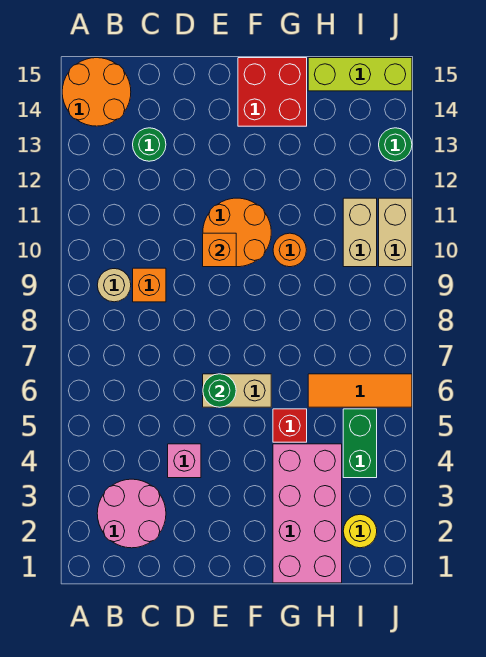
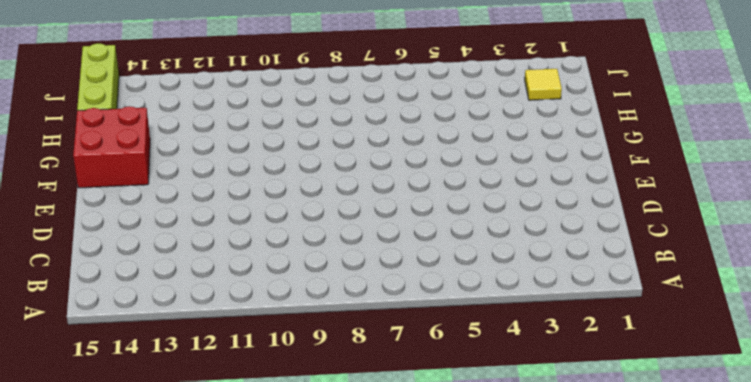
yellow 1x1 tile [525,69,562,100] -> yellow 1x1 round brick [343,514,377,548]
none -> orange 2x2 round brick [62,58,131,126]
none -> pink 2x2 round brick [97,479,166,548]
none -> tan 1x1 round brick [97,269,131,302]

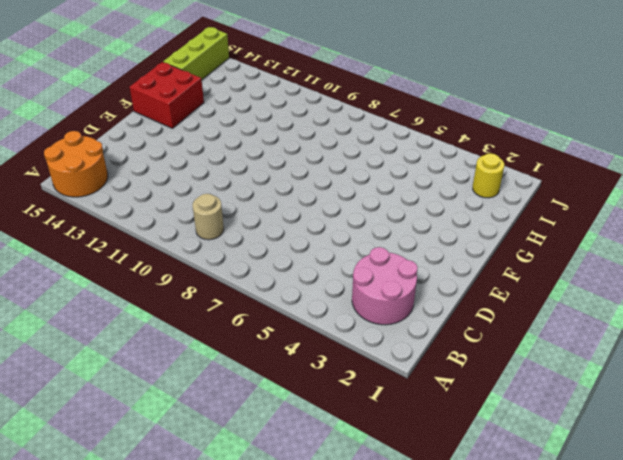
none -> orange 1x1 brick [133,268,166,302]
none -> green 1x1 round brick [133,128,166,161]
none -> pink 1x1 brick [168,444,201,478]

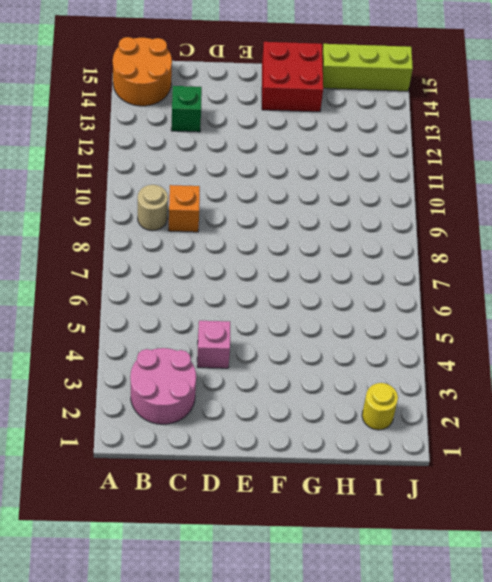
green 1x1 brick [171,86,202,132] -> green 1x1 round brick [133,128,166,161]
none -> tan 1x2 brick [203,374,271,407]
none -> orange 2x2 round brick [203,198,271,267]
none -> pink 2x4 brick [273,444,342,583]

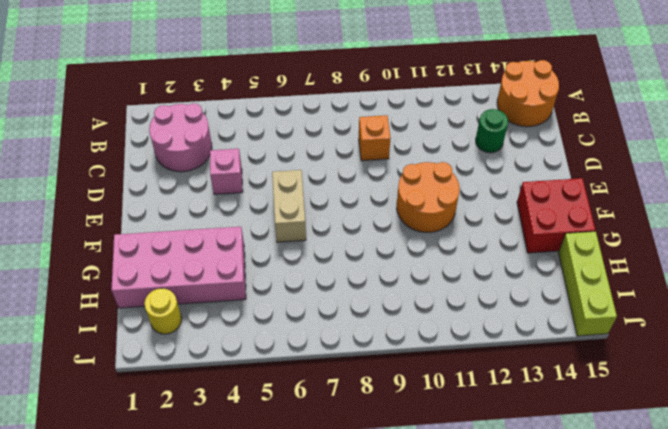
none -> tan 1x1 round brick [97,269,131,302]
none -> red 1x1 brick [273,409,307,442]
none -> orange 1x1 round brick [273,233,306,267]

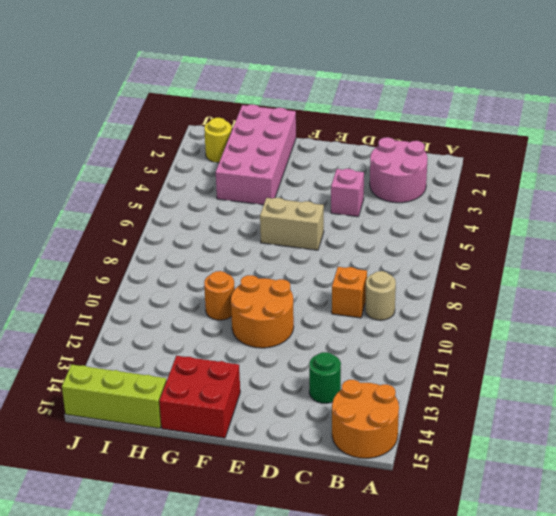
none -> red 1x1 brick [273,409,307,442]
none -> orange 1x3 tile [308,374,412,407]
none -> green 1x2 brick [343,409,377,478]

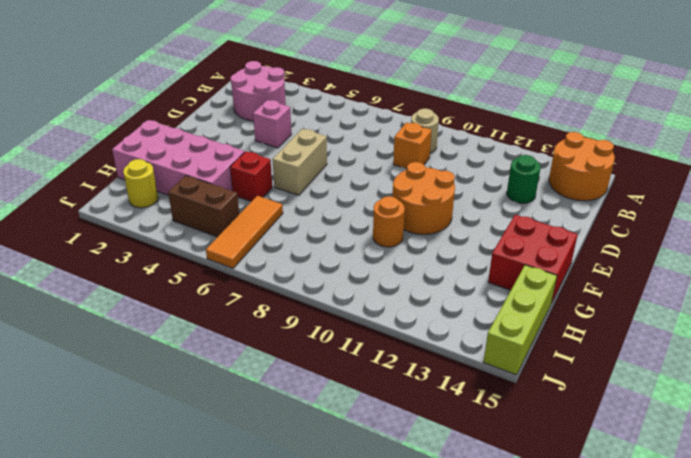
brown 1x2 brick [168,175,239,237] -> green 1x2 brick [343,409,377,478]
none -> tan 1x2 brick [343,198,377,267]
none -> tan 1x2 brick [379,198,412,267]
none -> green 1x1 round brick [379,128,412,161]

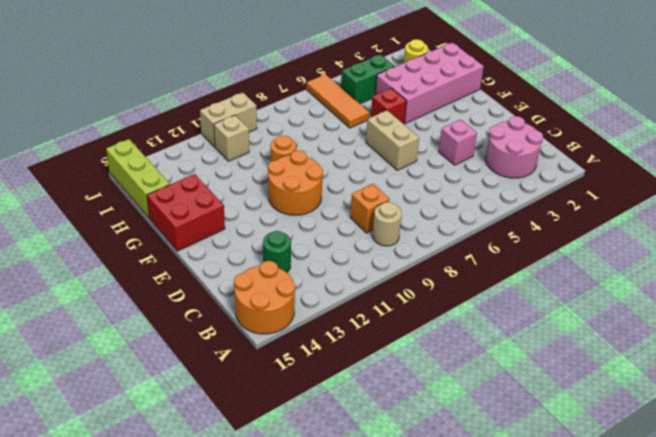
tan 1x1 brick [214,115,249,161] -> tan 1x2 brick [343,198,377,267]
none -> green 1x1 round brick [379,128,412,161]
none -> green 1x1 round brick [203,374,236,407]
none -> orange 1x1 brick [203,233,236,267]

